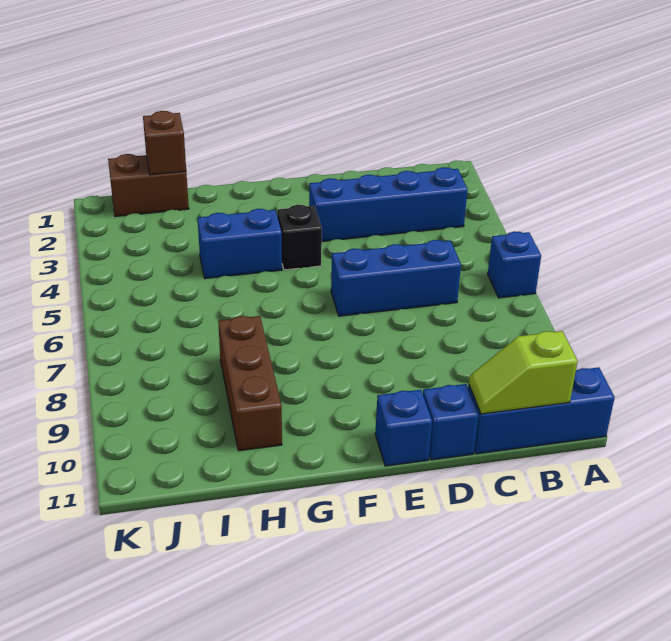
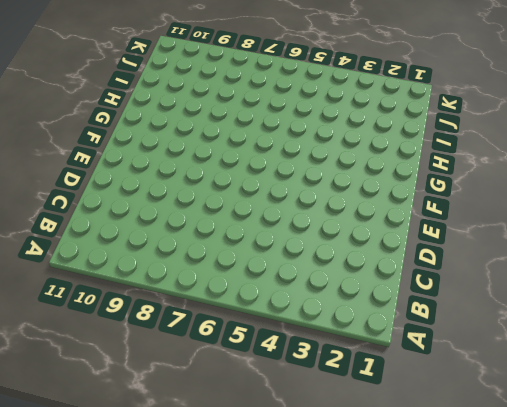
none -> blue 1x1 brick [488,231,541,298]
none -> blue 1x3 brick [468,367,615,454]
none -> blue 1x4 brick [309,167,468,241]

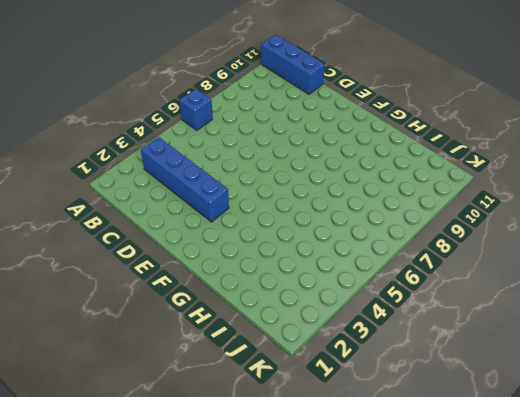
none -> blue 1x3 brick [331,240,461,316]
none -> blue 1x1 brick [423,384,479,460]
none -> blue 1x1 brick [375,390,432,466]

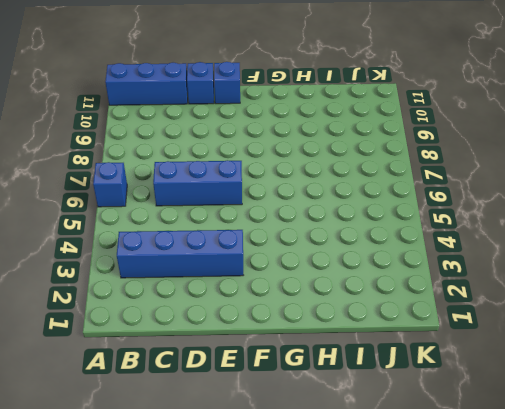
none -> black 1x1 brick [277,205,322,270]
none -> blue 1x2 brick [198,209,282,278]
none -> brown 1x3 brick [218,316,282,451]

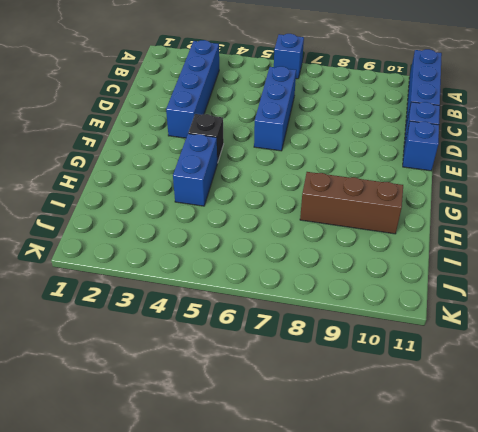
none -> brown 1x2 brick [108,154,189,217]
none -> lime 1x2 slope [469,331,578,414]
none -> brown 1x1 brick [143,111,186,175]

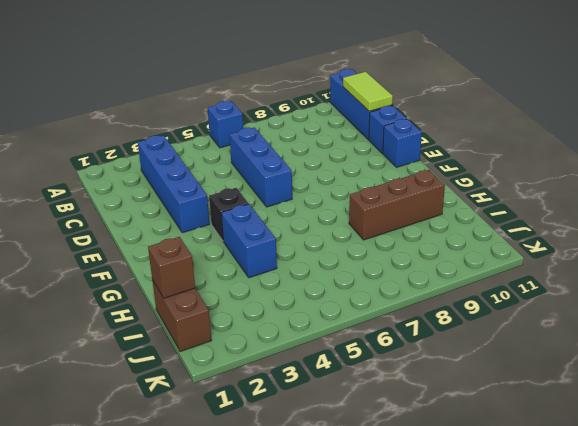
lime 1x2 tile [343,72,393,111] -> lime 1x2 slope [469,331,578,414]

